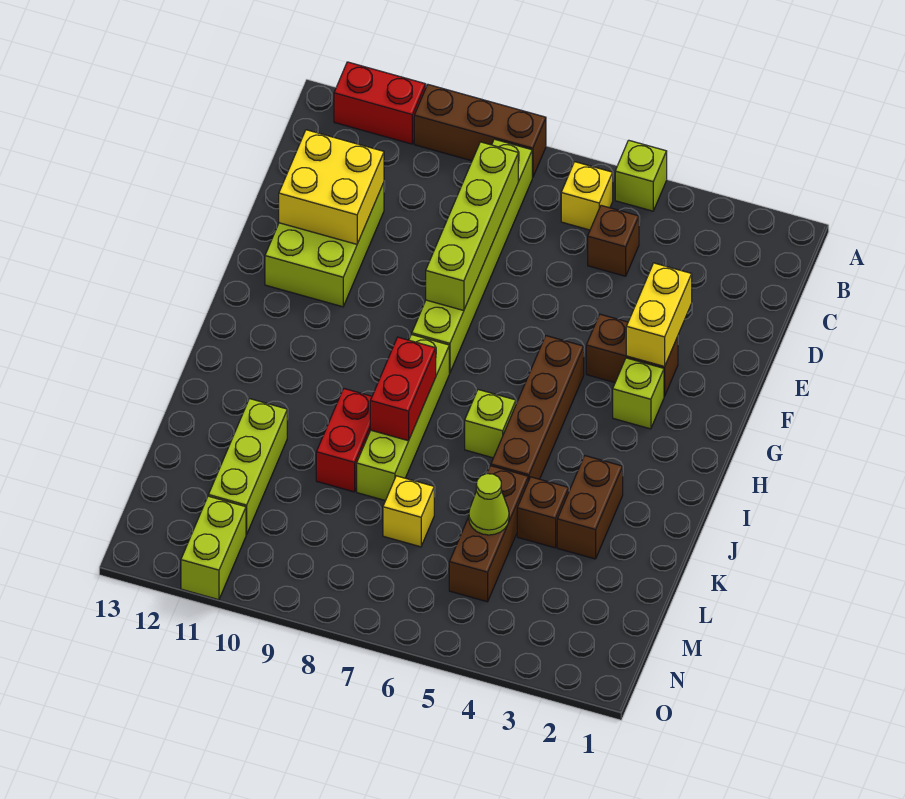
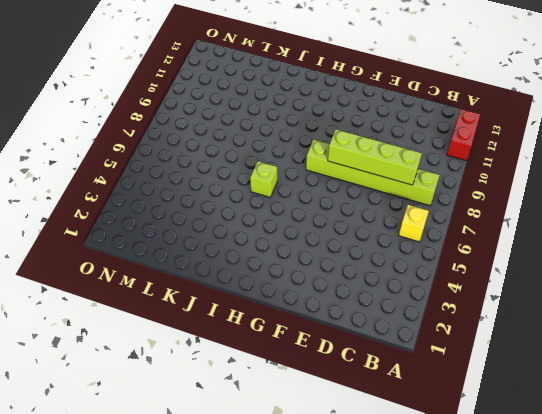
none -> lime 1x1 brick [615,140,667,211]
none -> brown 1x3 brick [414,85,546,178]
none -> brown 1x1 brick [588,205,639,276]

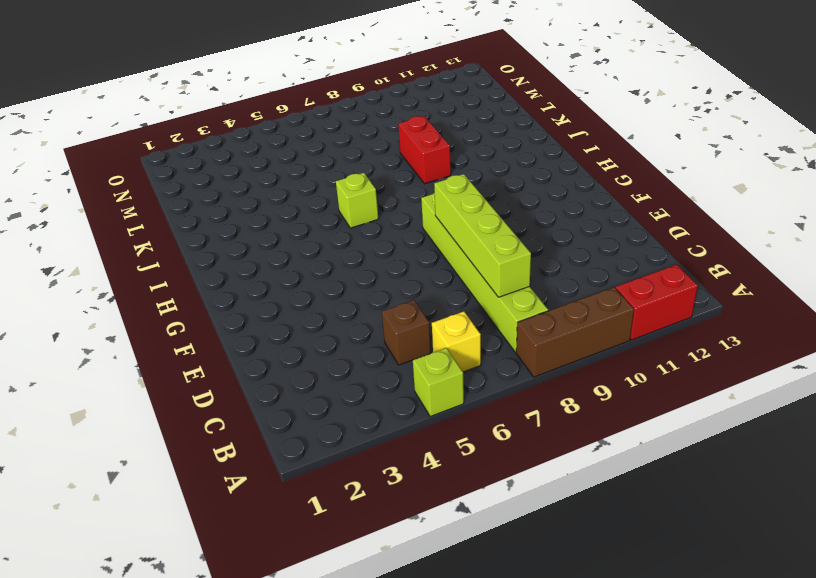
none -> lime 2x3 brick [265,183,384,307]
none -> brown 1x2 brick [586,314,678,396]
none -> lime 1x1 brick [613,358,664,429]

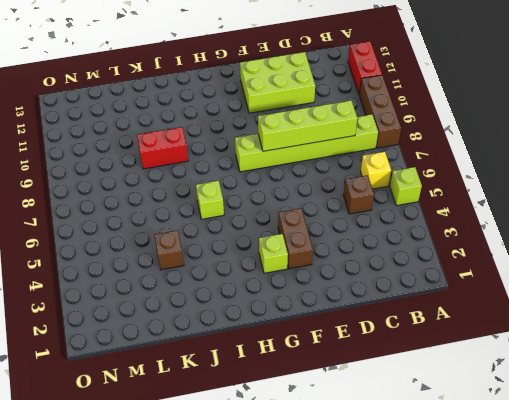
none -> brown 1x4 brick [491,336,584,481]
none -> lime 1x4 brick [357,334,449,501]
none -> brown 1x2 brick [557,456,623,559]

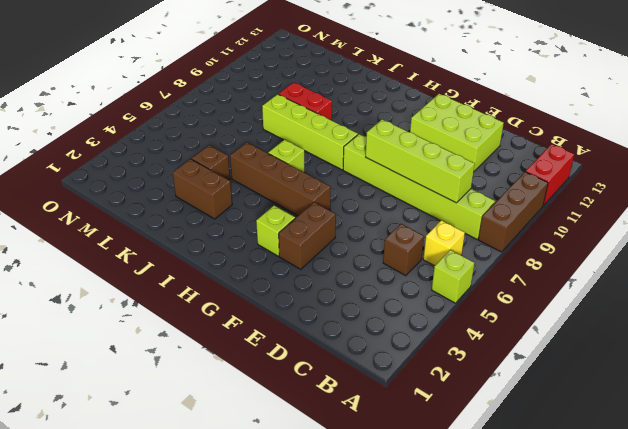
none -> brown 1x3 brick [449,466,528,602]
none -> lime 1x3 brick [208,399,287,535]
none -> yellow 1x1 brick [383,476,434,547]

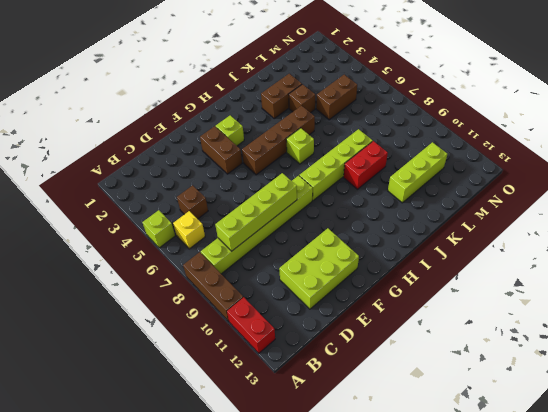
brown 1x2 brick [316,75,357,120] -> brown 1x3 brick [449,466,528,602]
none -> yellow 1x1 brick [383,476,434,547]
none -> lime 1x2 brick [181,496,246,600]
none -> yellow 2x2 brick [279,130,384,244]

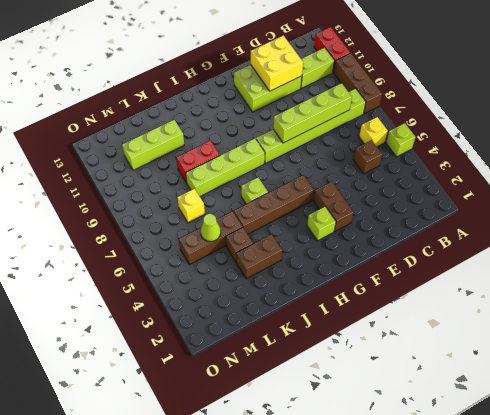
lime 1x2 brick [301,48,334,88] -> lime 1x2 brick moved to [181,496,246,600]
none -> yellow 1x2 brick [626,263,692,367]
none -> red 1x2 brick [370,337,436,441]

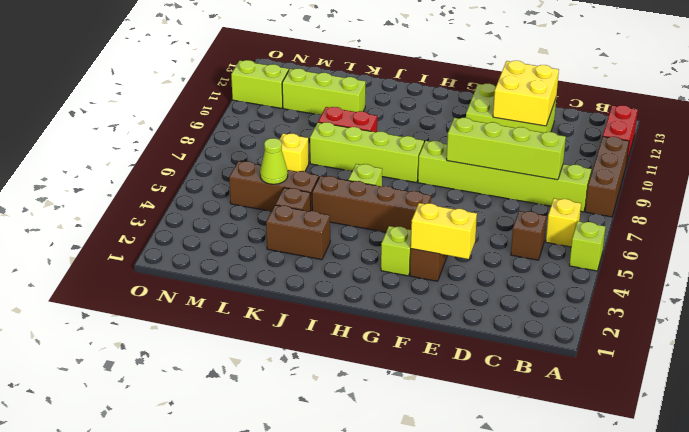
none -> red 1x2 brick [370,337,436,441]

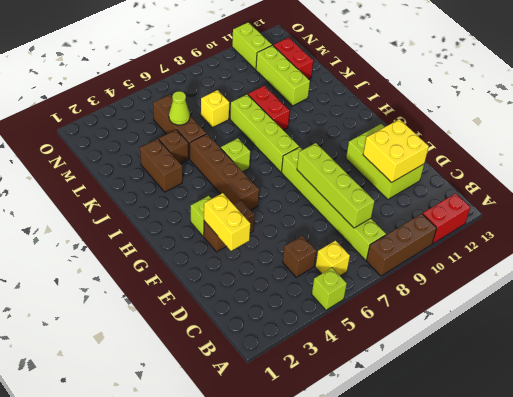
red 1x2 brick [273,38,313,79] -> red 1x2 brick moved to [370,337,436,441]

